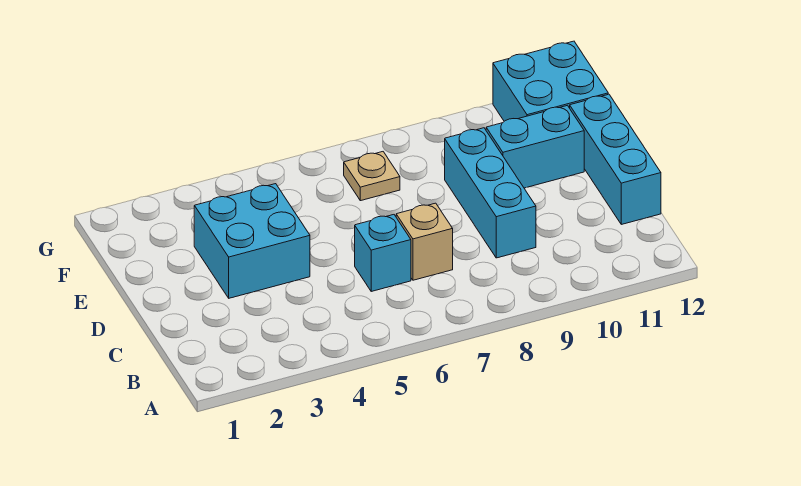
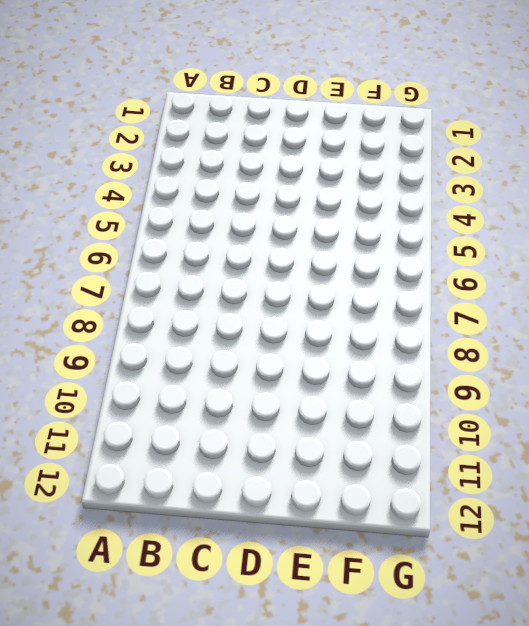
none -> cyan 1x1 brick [355,215,411,291]
none -> tan 1x1 brick [396,203,453,280]

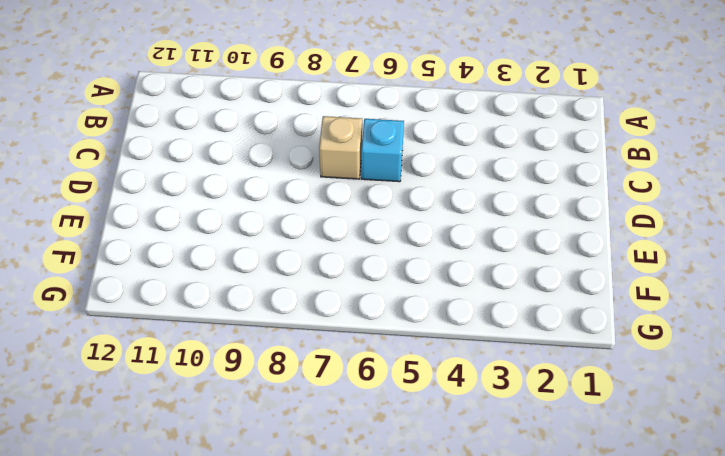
none -> cyan 1x3 brick [445,128,536,258]
none -> cyan 1x3 brick [570,94,661,224]

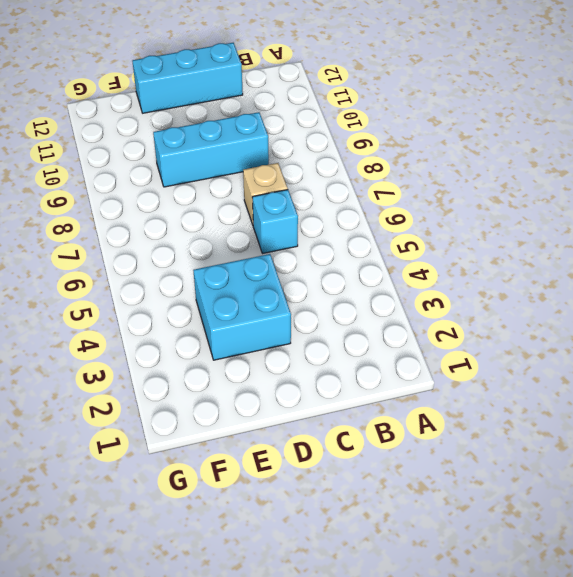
none -> cyan 1x2 brick [486,105,584,188]
none -> tan 1x1 plate [344,152,400,201]

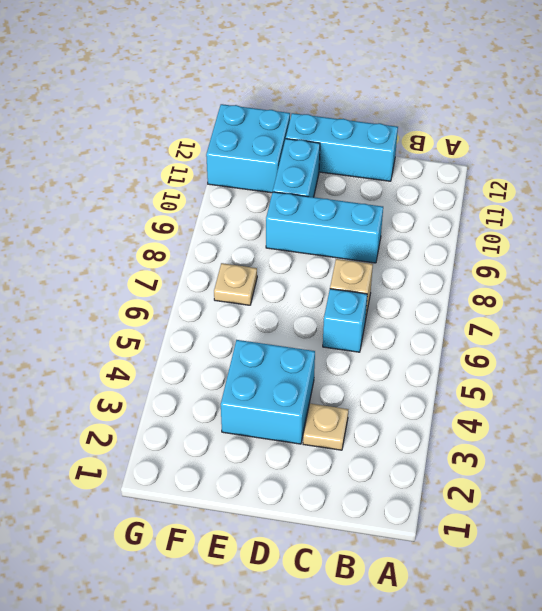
tan 1x1 plate [303,404,348,450] -> none

